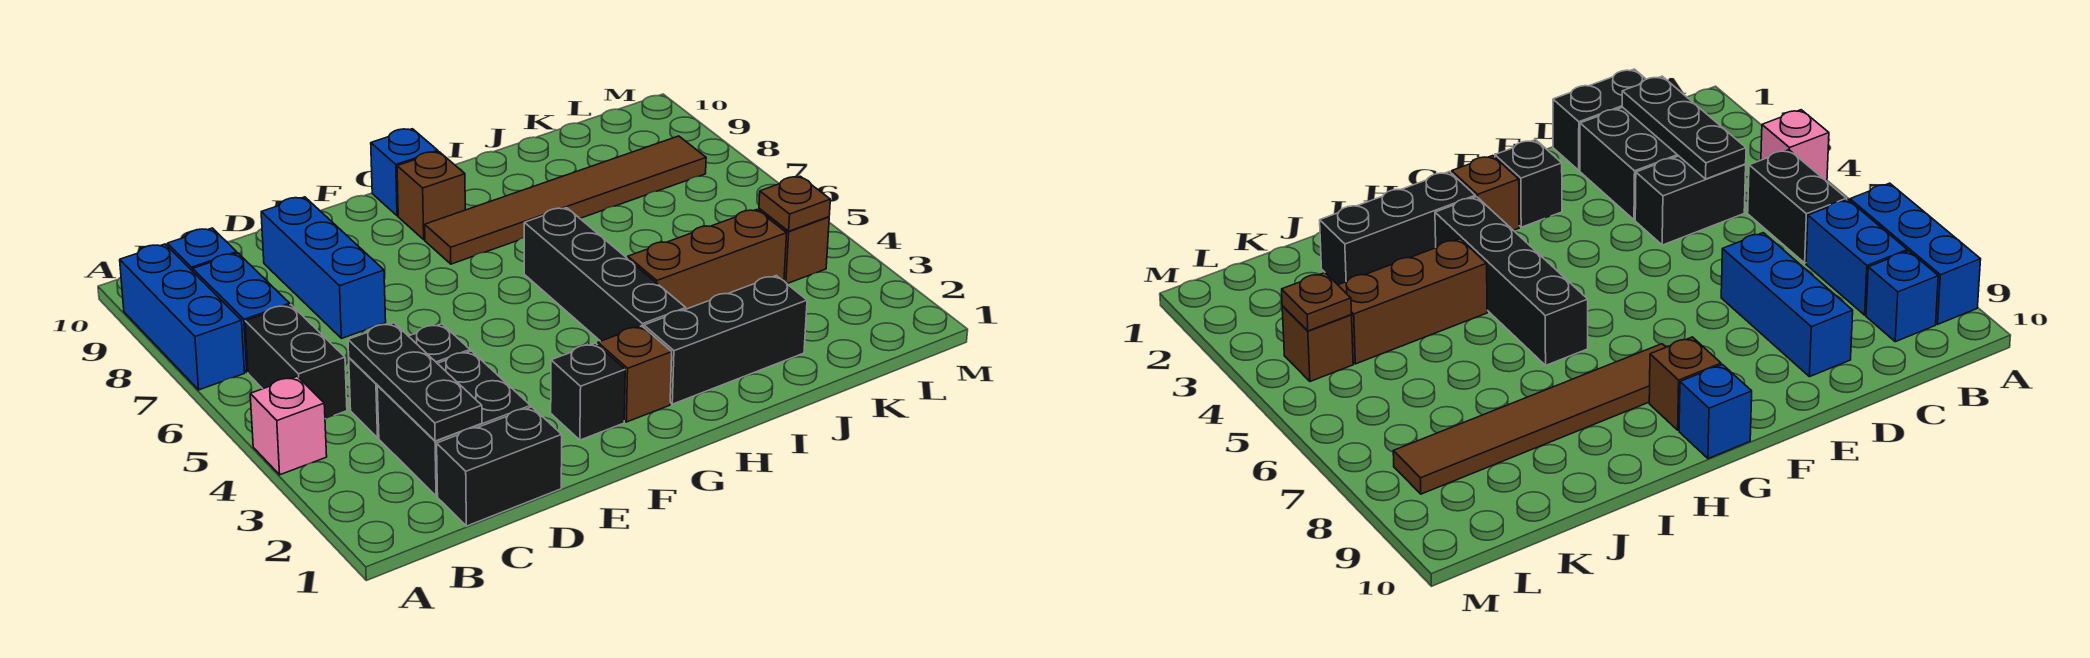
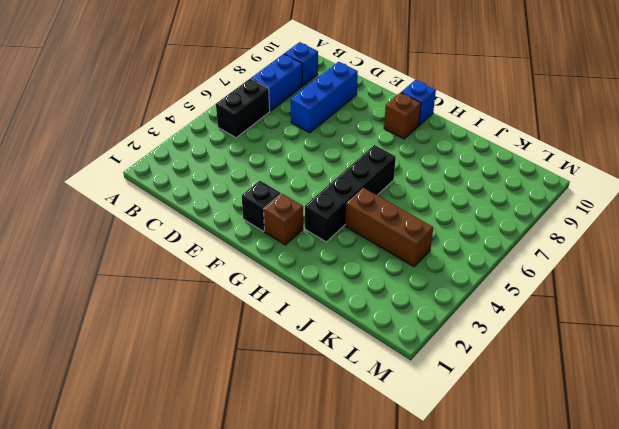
none -> pink 1x1 brick [250,376,327,475]
none -> blue 1x3 brick [120,244,245,390]
none -> black 1x2 brick [437,407,562,526]

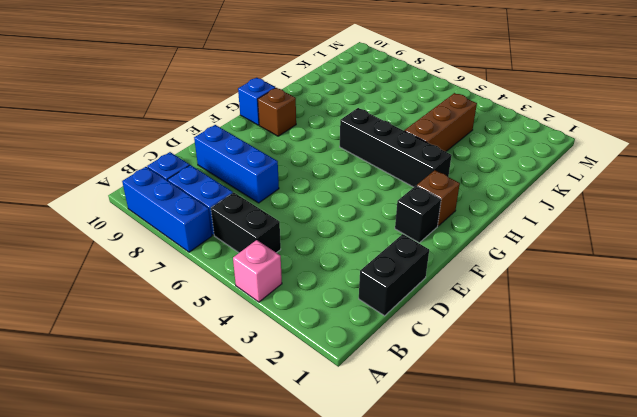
none -> black 2x2 brick [377,351,530,496]
none -> black 1x2 brick [349,324,470,438]
none -> brown 1x6 tile [425,136,706,264]

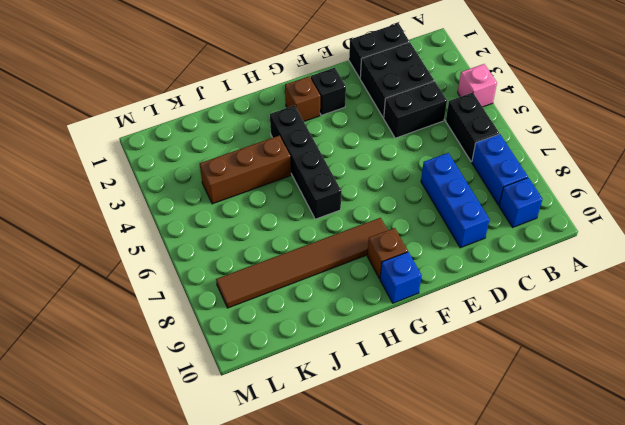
none -> blue 1x3 brick [120,244,245,390]
none -> black 1x3 brick [644,276,807,404]
none -> brown 1x1 brick [759,209,829,284]

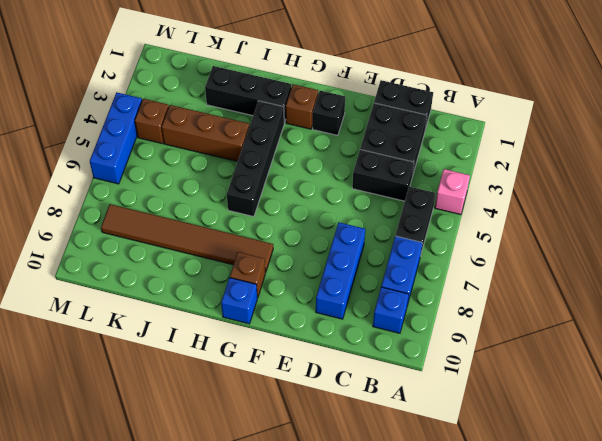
blue 1x3 brick [90,92,142,184] -> blue 1x3 brick moved to [120,244,245,390]
none -> black 1x3 plate [348,323,482,441]
none -> brown 1x1 plate [759,176,830,231]

